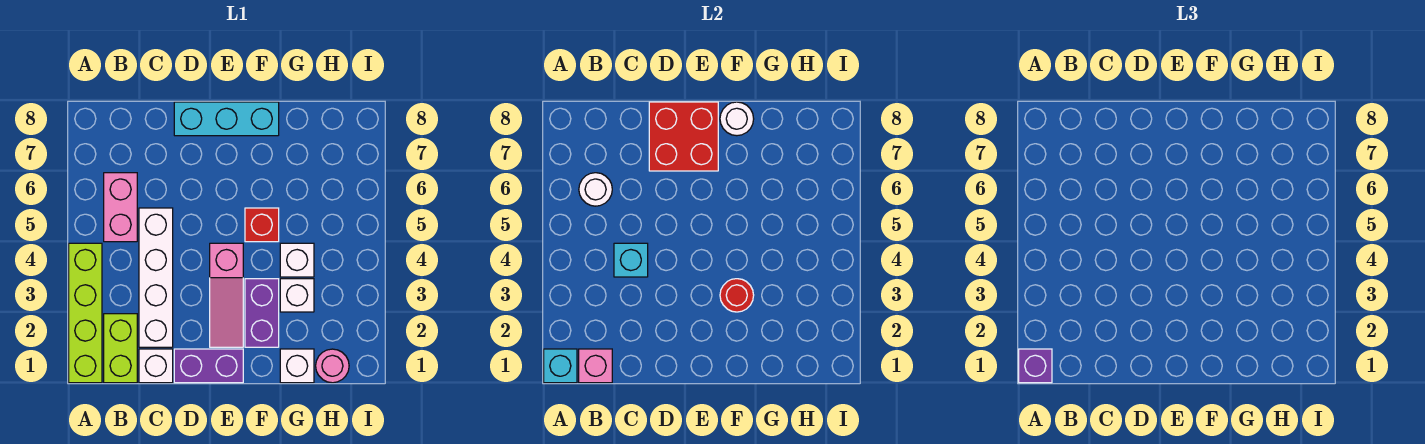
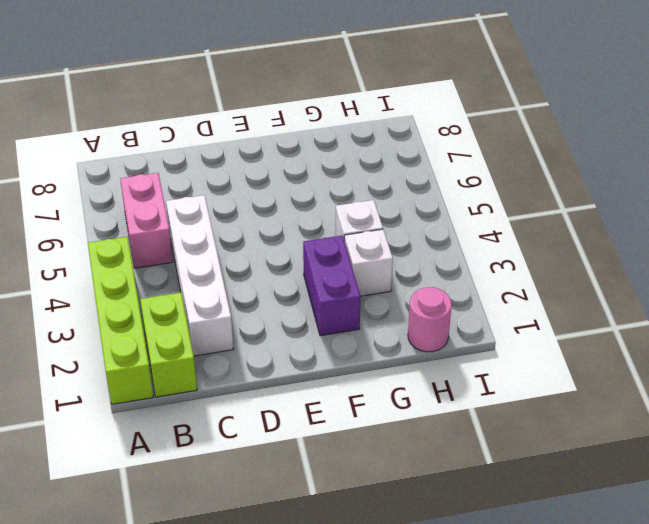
none -> white 1x1 brick [139,349,173,383]
none -> purple 1x2 brick [174,349,243,383]
none -> cyan 1x3 brick [174,102,279,136]

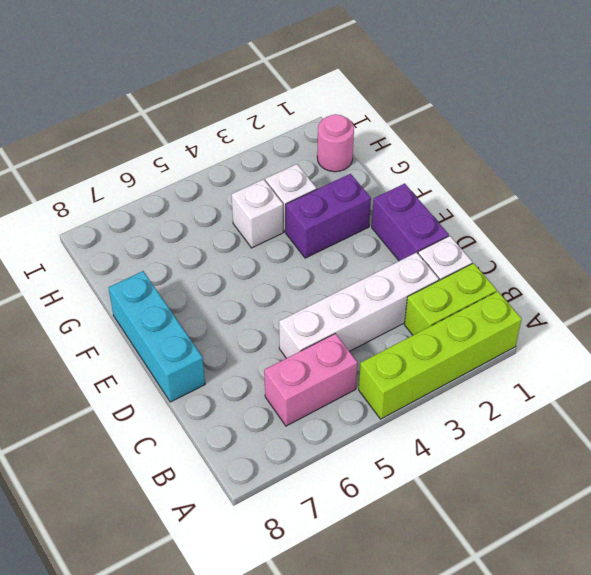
none -> pink 1x3 slope [210,243,243,347]
none -> red 1x1 brick [245,208,279,242]
none -> white 1x1 brick [280,349,314,383]

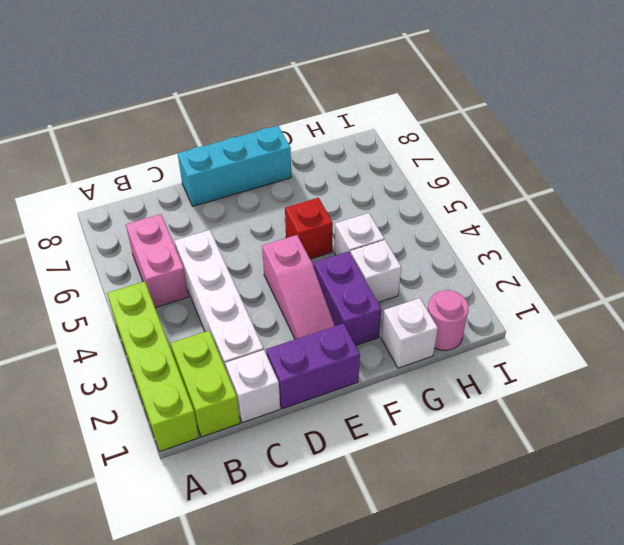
none -> cyan 1x1 brick [544,349,577,383]
none -> pink 1x1 brick [579,349,612,383]
none -> white 1x1 round brick [579,173,612,206]

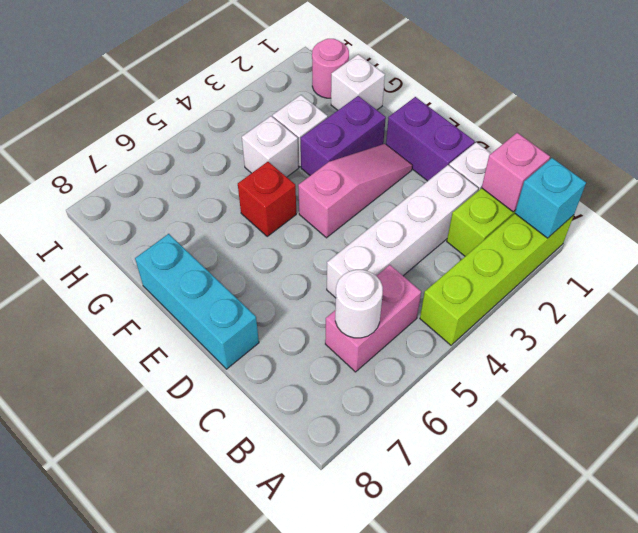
none -> cyan 1x1 brick [614,243,648,277]
none -> red 2x2 brick [649,102,718,171]
none -> red 1x1 round brick [720,279,754,312]

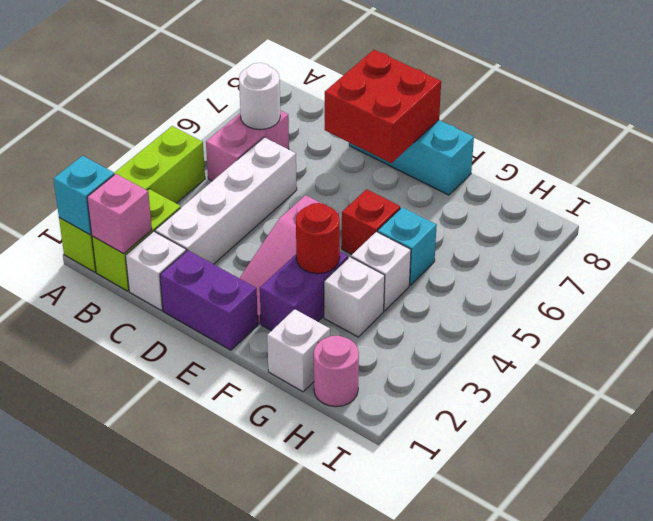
cyan 1x1 brick [378,207,437,285] -> cyan 1x1 brick moved to [614,243,648,277]
none -> white 1x1 round brick [720,102,754,136]
none -> purple 1x1 brick [1019,349,1052,383]

